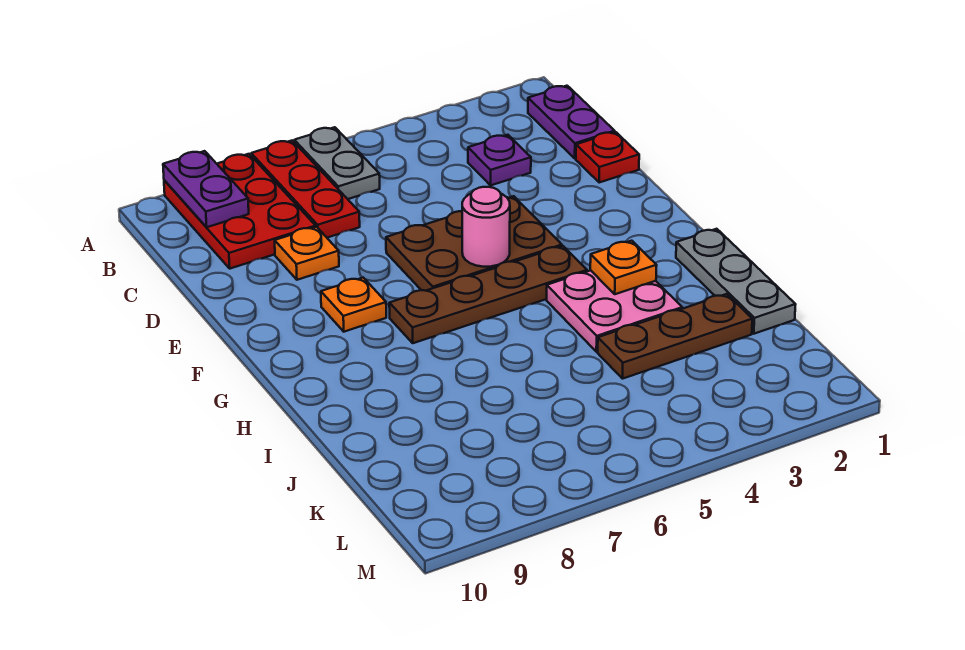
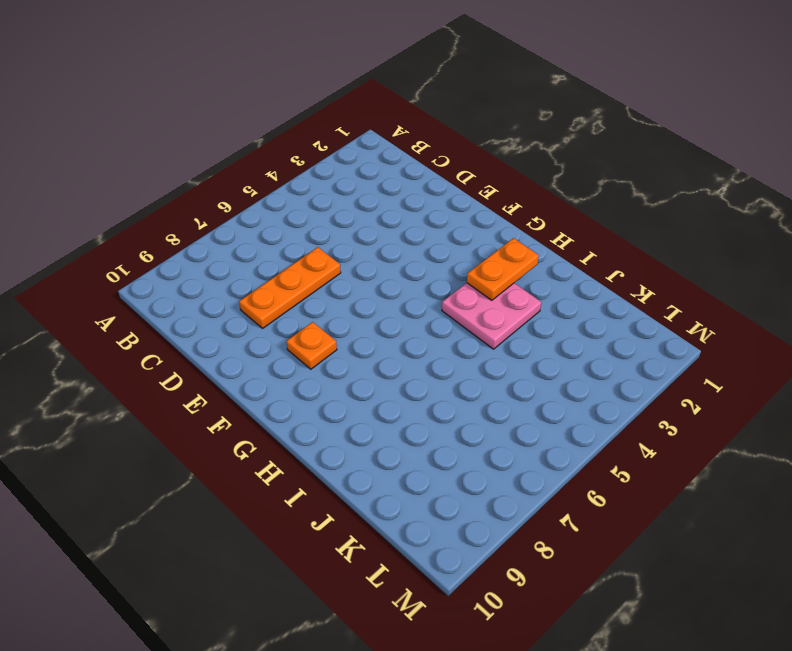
orange 1x3 plate [239,247,341,328] -> orange 1x1 plate [275,227,339,280]
orange 1x2 plate [467,238,539,300] -> orange 1x1 plate [590,241,657,294]
none -> grey 1x2 plate [294,127,380,199]
none -> red 1x3 plate [251,141,360,238]
none -> red 2x3 plate [164,154,316,269]

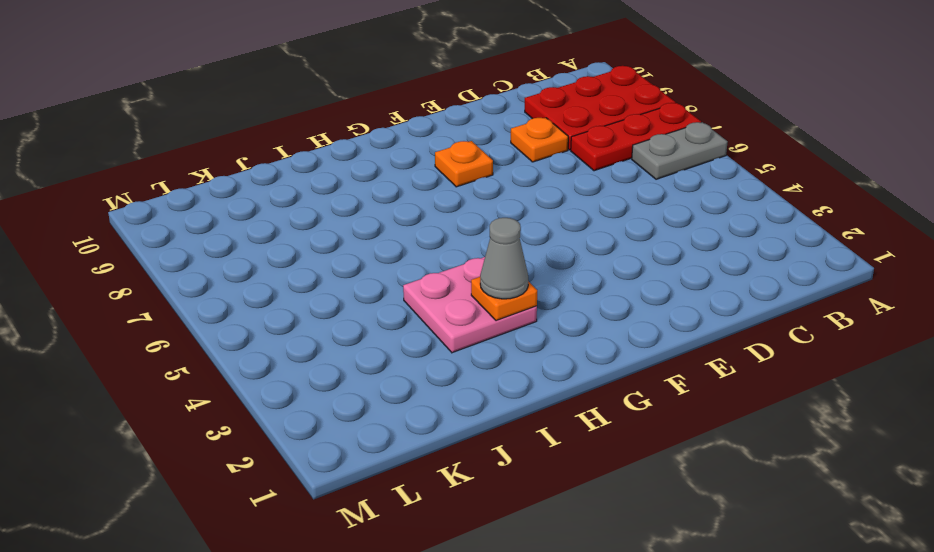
grey 1x1 cone [480,218,528,299] -> none
none -> purple 1x2 plate [528,86,615,159]
none -> purple 1x1 plate [468,135,531,185]
none -> red 1x1 plate [576,132,639,183]

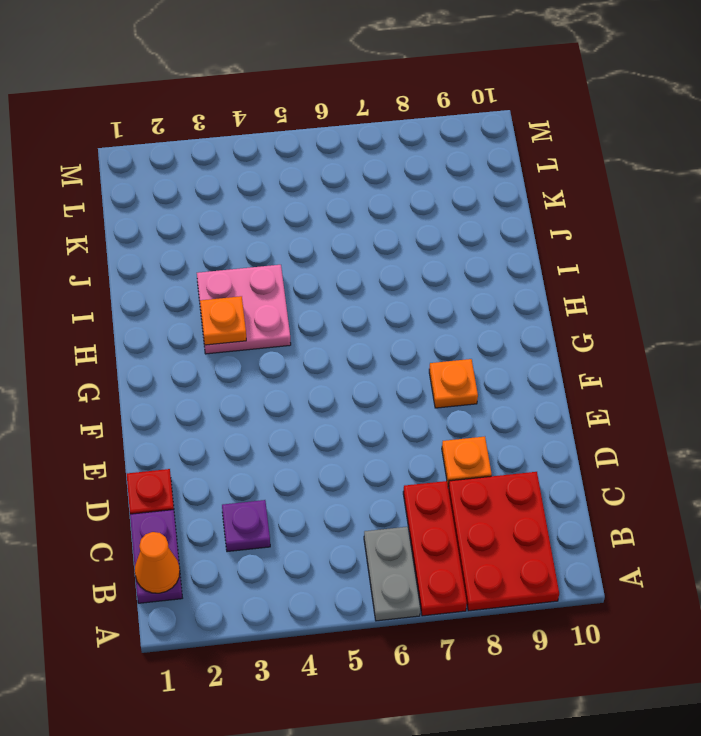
orange 1x1 cone [135,532,180,593] -> none
none -> brown 2x3 plate [386,196,562,291]
none -> brown 1x4 plate [389,246,587,343]
none -> grey 1x3 plate [676,229,796,334]

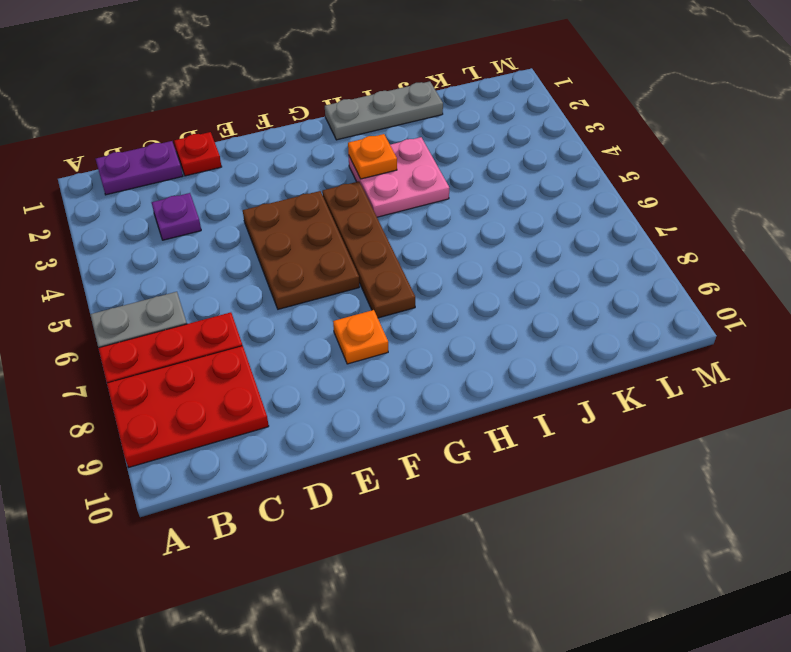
none -> orange 1x1 plate [275,227,339,280]
none -> brown 1x3 plate [598,294,752,379]
none -> purple 1x2 plate [163,151,249,227]

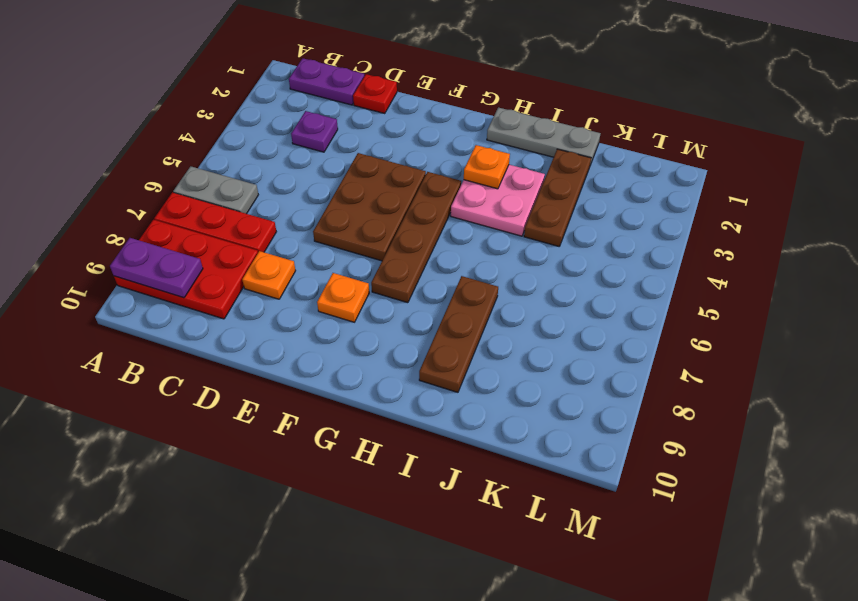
brown 1x3 plate [419,276,498,392] -> none
none -> pink 1x1 round brick [462,187,510,267]

